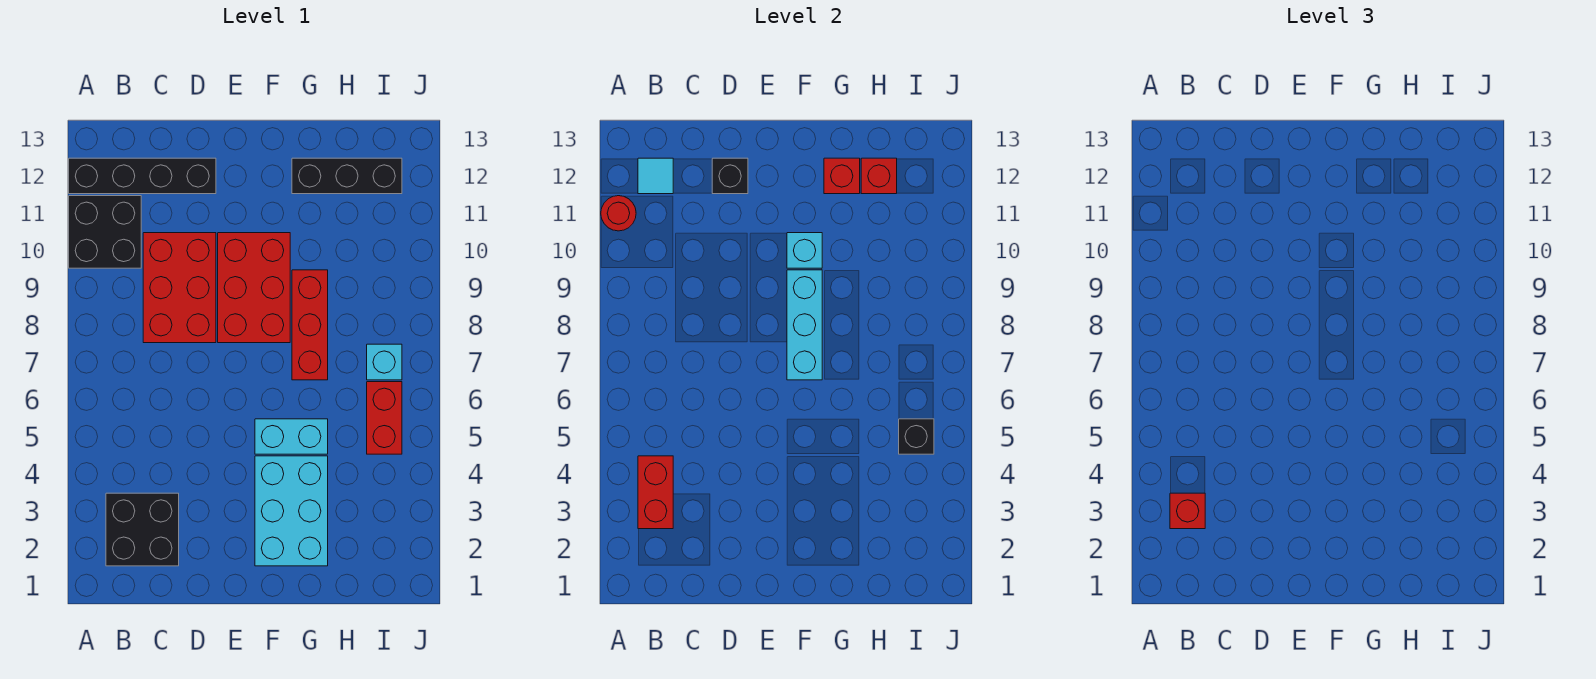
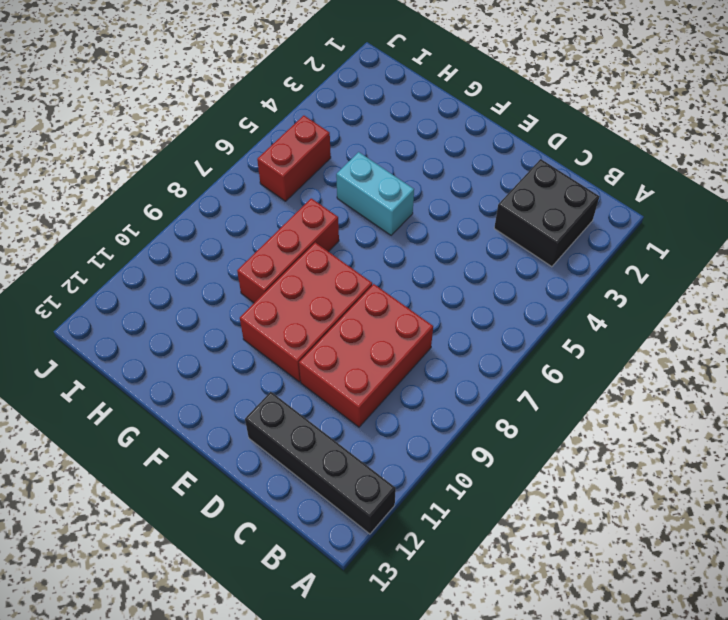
none -> black 2x2 brick [69,196,141,268]
none -> cyan 2x3 brick [255,456,328,566]
none -> black 1x3 brick [292,158,402,194]

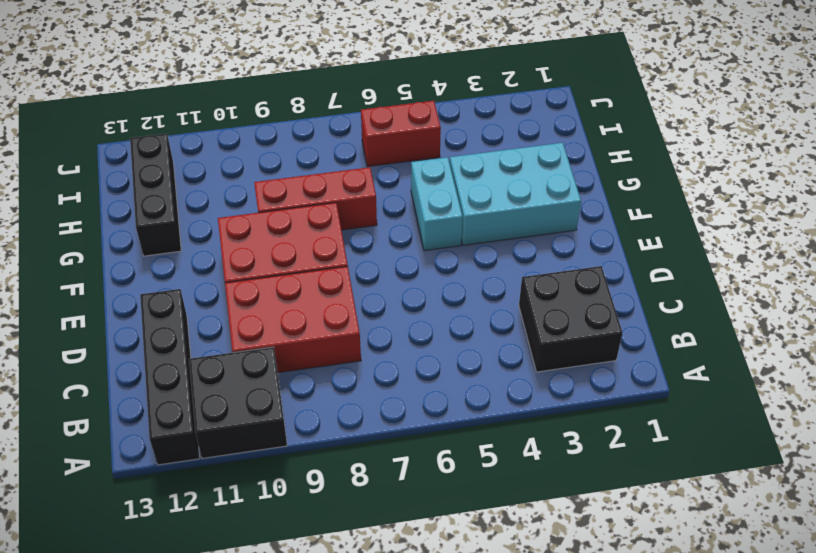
none -> cyan 1x1 brick [367,344,402,380]
none -> red 1x1 round brick [601,196,636,231]
none -> red 1x2 brick [638,456,673,529]

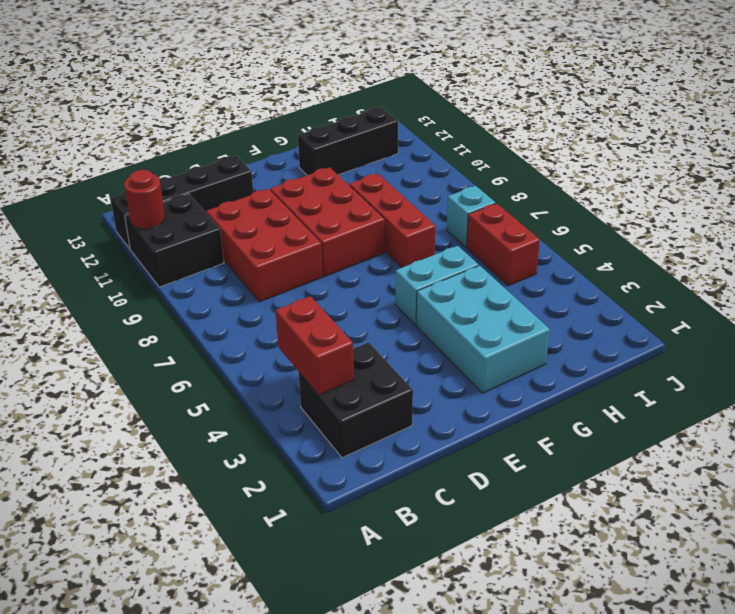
none -> cyan 1x1 tile [638,158,673,194]
none -> black 1x1 brick [712,158,748,194]
none -> cyan 1x3 brick [787,270,822,380]

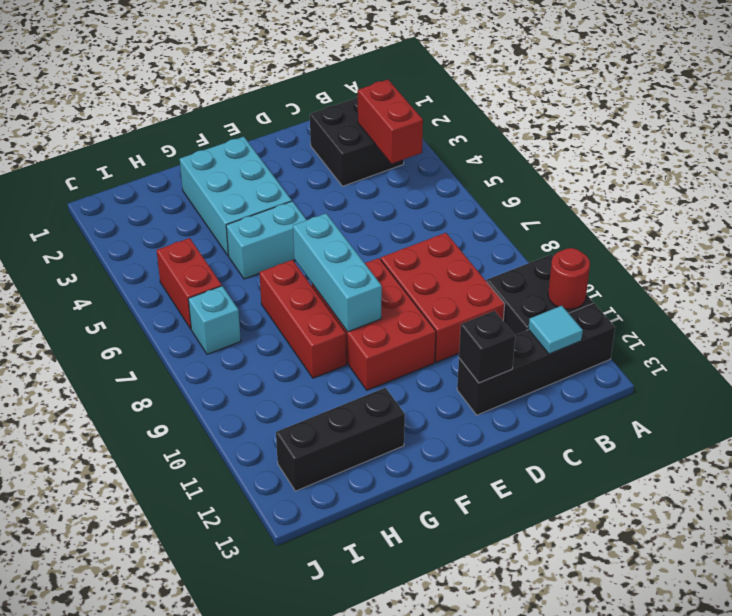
none -> cyan 1x1 brick [787,233,822,268]
none -> red 1x1 brick [824,158,860,194]
none -> red 1x1 brick [861,158,897,194]

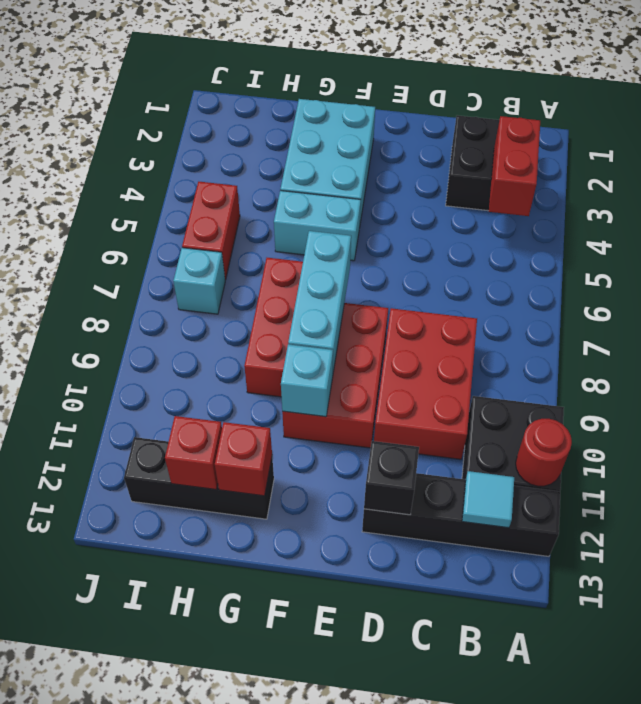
none -> black 1x1 brick [899,419,934,454]
none -> red 1x1 brick [1170,493,1205,529]

